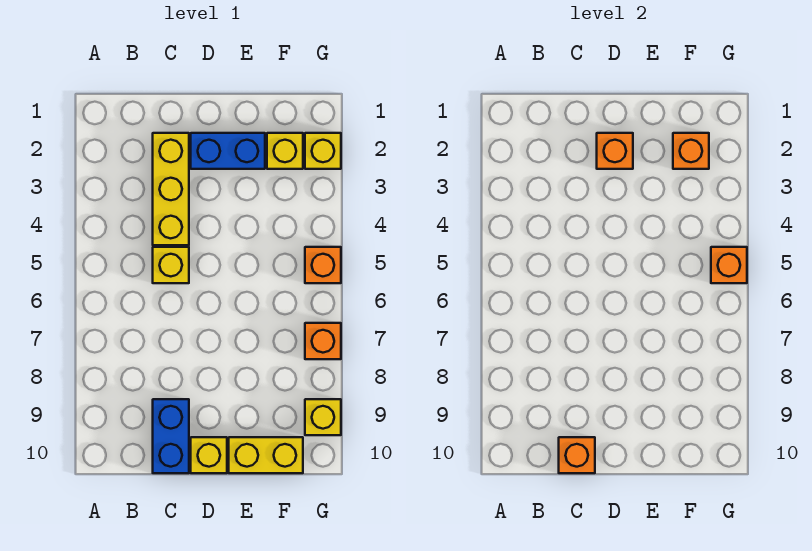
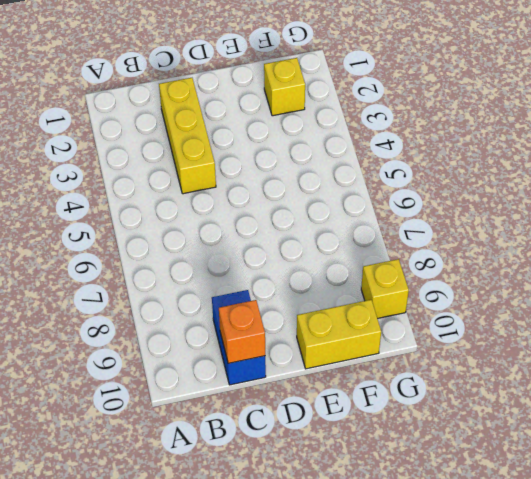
none -> yellow 1x1 brick [153,247,189,283]
none -> blue 1x2 brick [191,133,265,169]
none -> yellow 1x1 brick [191,437,227,473]

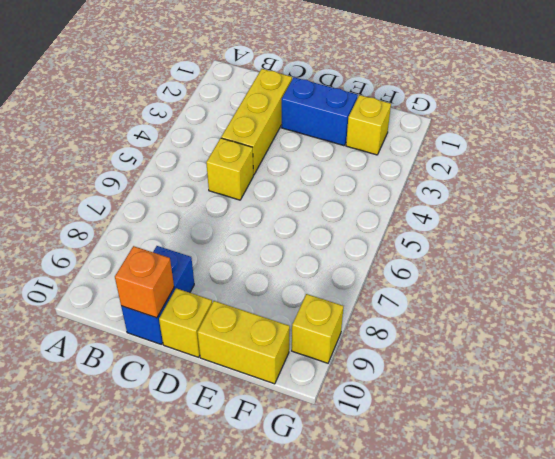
none -> yellow 1x1 brick [305,133,341,169]
none -> orange 1x1 brick [305,247,341,283]
none -> orange 1x1 brick [305,323,341,359]

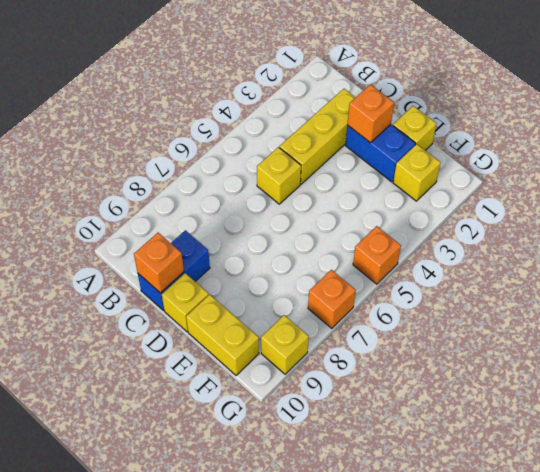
yellow 1x1 brick [393,106,436,150] -> yellow 1x1 brick moved to [305,133,341,169]
none -> orange 1x1 brick [673,133,709,169]
none -> orange 1x1 brick [711,247,747,283]

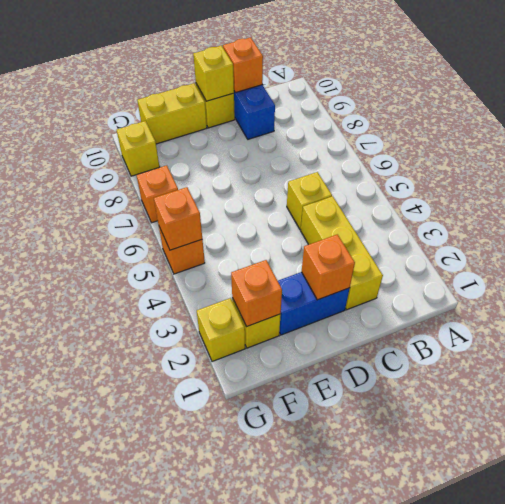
yellow 1x1 brick [193,46,234,101] -> none

